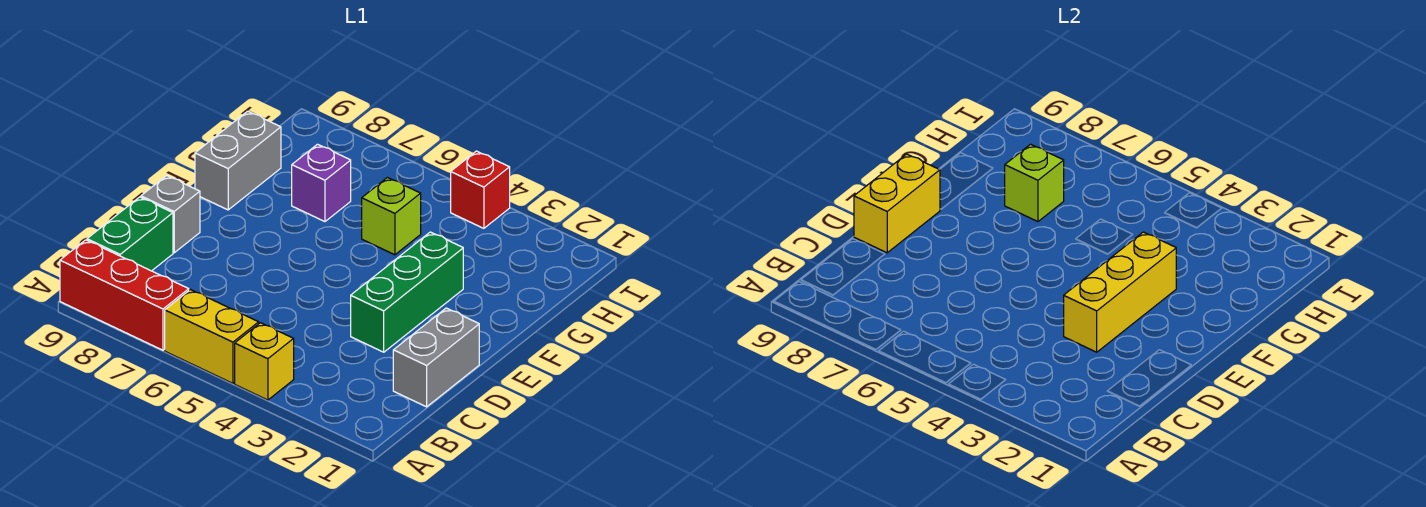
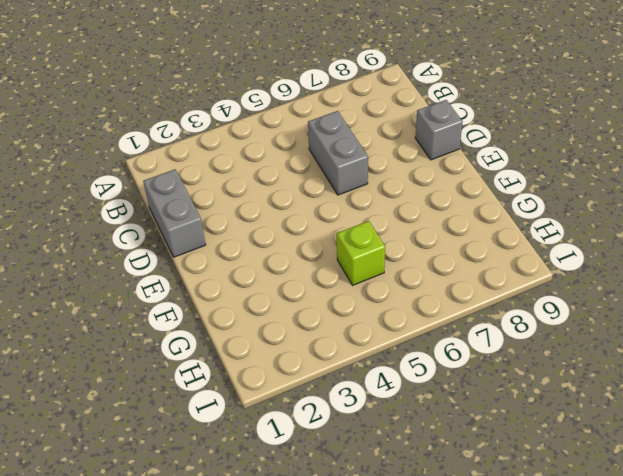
grey 1x2 brick [308,111,368,195] -> grey 1x2 brick moved to [195,111,281,210]
none -> yellow 1x1 brick [235,323,294,400]
none -> yellow 1x2 brick [165,290,259,383]
none -> red 1x3 brick [60,240,189,350]

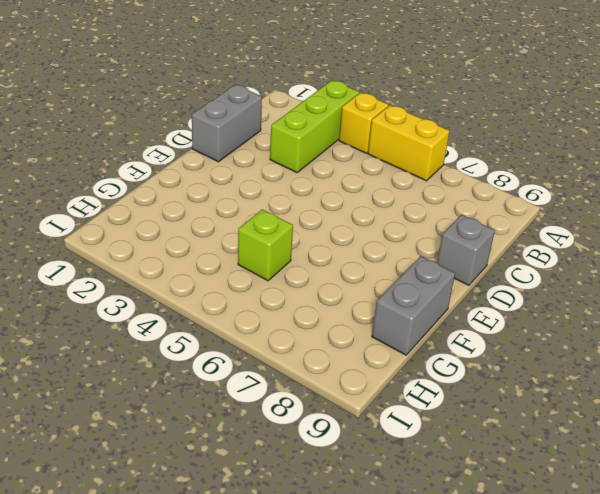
lime 1x3 brick [270,80,359,173] -> none
none -> red 1x3 brick [60,240,189,350]
none -> green 1x2 brick [87,197,173,271]
none -> green 1x3 brick [351,232,463,352]

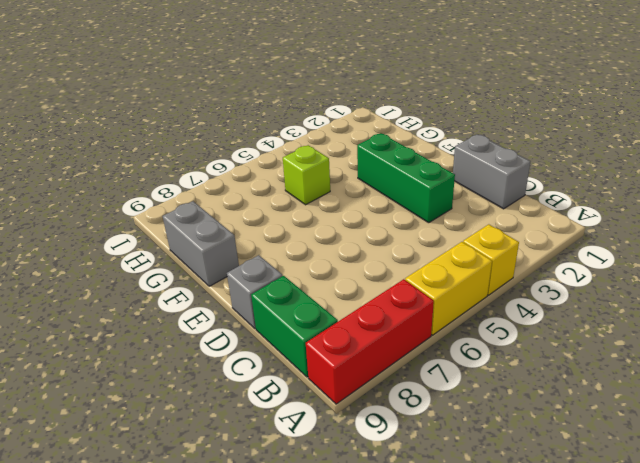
none -> purple 1x1 brick [292,144,351,222]
none -> red 1x1 brick [451,151,510,228]
none -> yellow 1x3 brick [1064,232,1176,352]

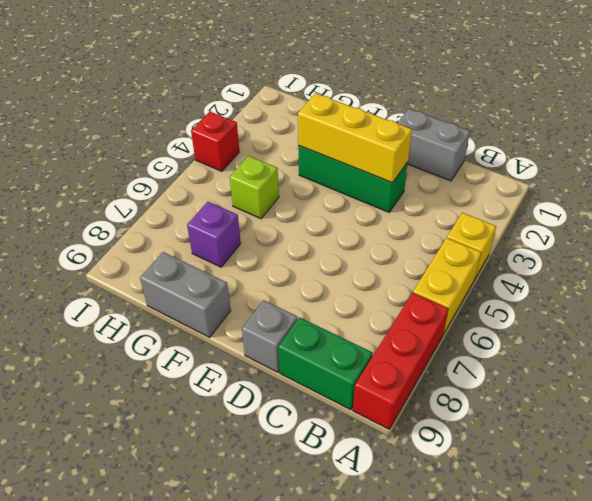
none -> yellow 1x2 brick [854,154,940,253]
none -> lime 1x1 brick [1005,144,1064,222]

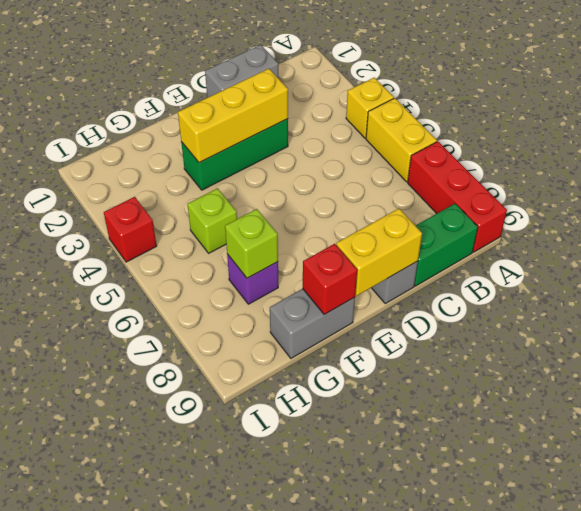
red 1x1 brick [303,244,357,315] -> none

